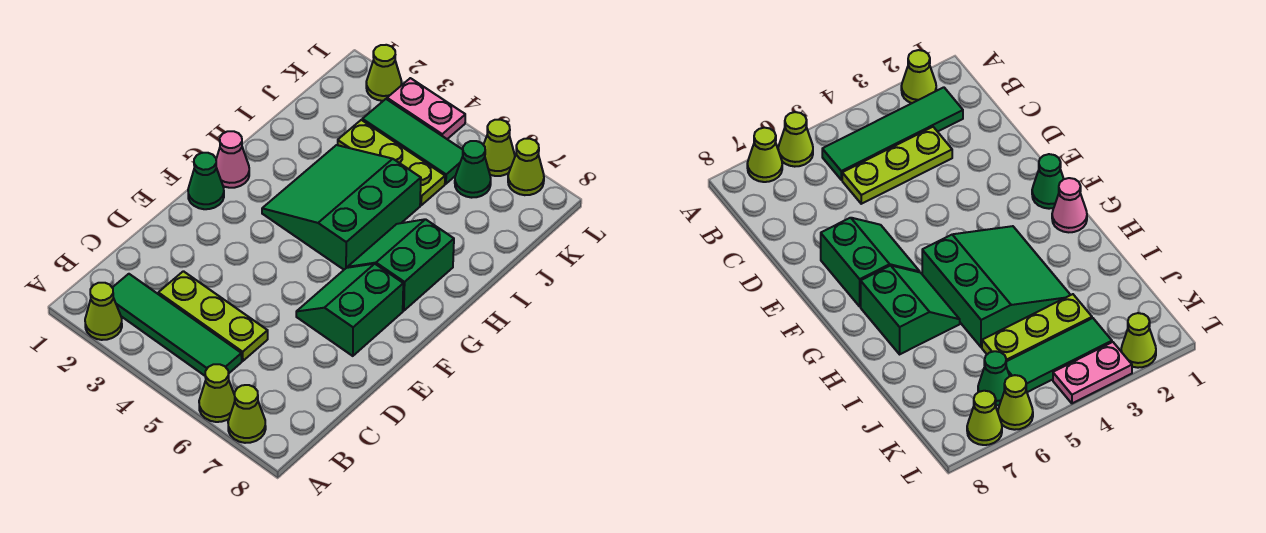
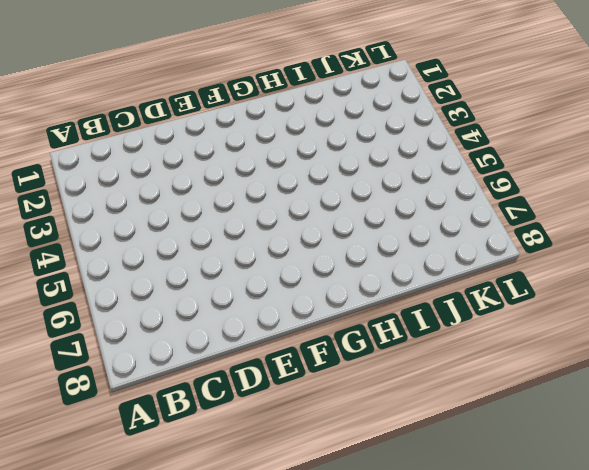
none -> lime 1x1 cone [85,283,122,340]
none -> lime 1x1 cone [199,364,235,422]
none -> lime 1x1 cone [228,385,266,443]

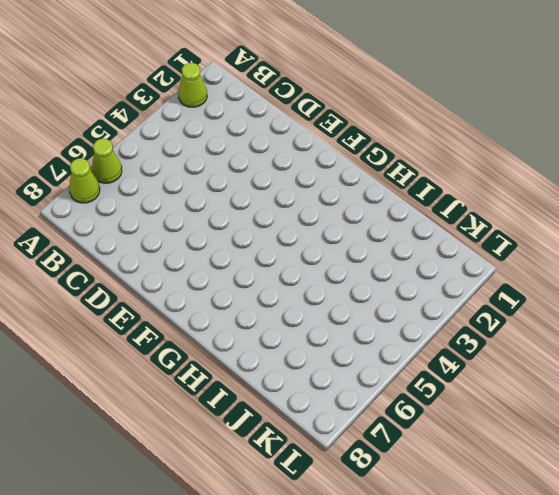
none -> green 1x4 tile [112,274,242,376]
none -> lime 1x3 plate [158,271,268,361]
none -> green 2x2 slope [296,264,403,356]

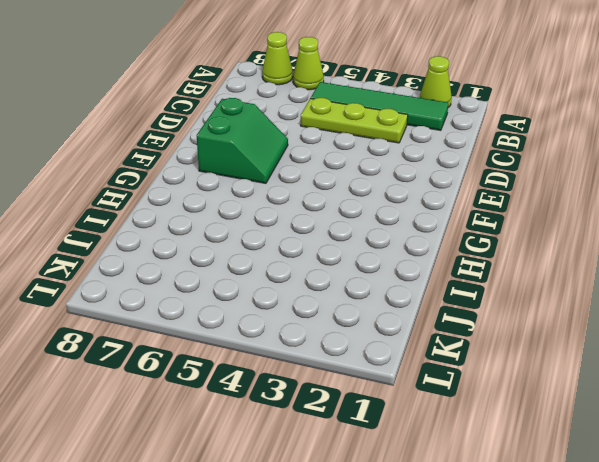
none -> green 1x1 cone [188,153,224,209]
none -> pink 1x1 cone [216,131,249,188]
none -> green 3x3 slope [262,145,421,270]

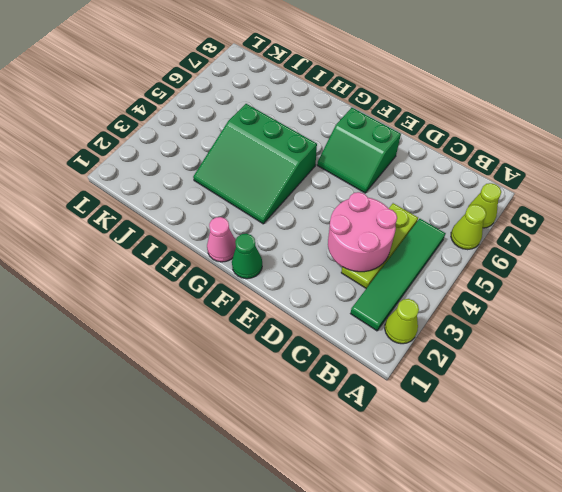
pink 2x2 round brick [328,192,397,272] -> none
none -> green 2x2 slope [347,219,454,311]
none -> lime 1x3 plate [338,120,445,205]
none -> green 1x3 tile [362,99,463,184]

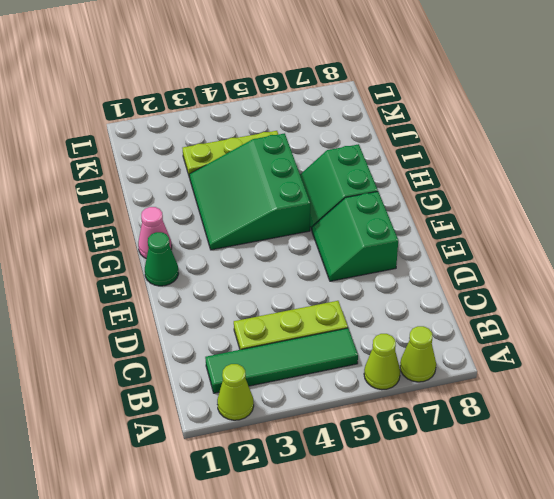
none -> green 1x3 tile [362,99,463,184]
none -> green 1x1 cone [455,141,491,198]
none -> lime 1x1 cone [366,45,402,101]

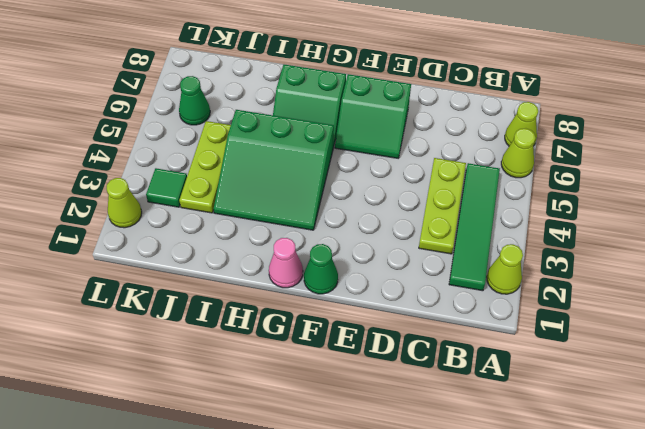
green 1x1 tile [146,168,187,207] -> green 1x3 tile [362,99,463,184]
none -> pink 1x2 plate [387,78,465,139]
none -> lime 1x1 cone [484,120,515,176]
none -> lime 1x1 cone [508,139,544,195]

